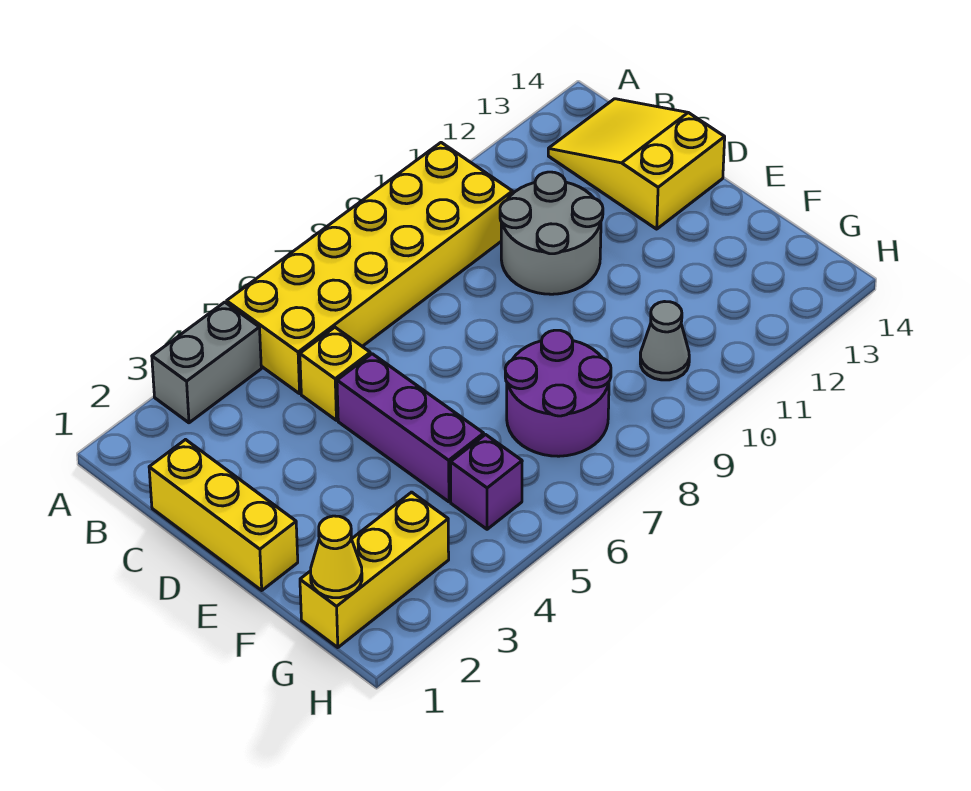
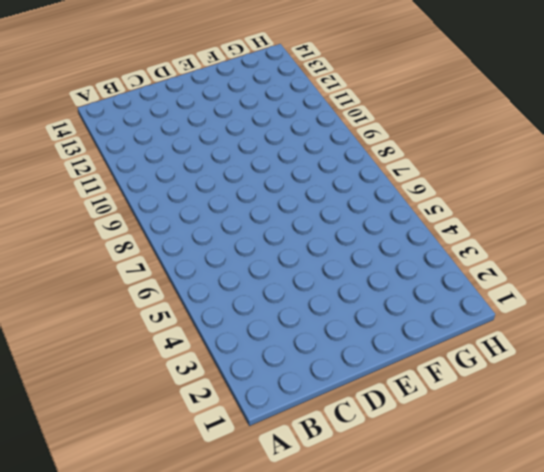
none -> grey 1x2 brick [152,302,261,423]
none -> yellow 2x6 brick [227,143,513,394]
none -> yellow 2x3 slope [548,99,725,229]

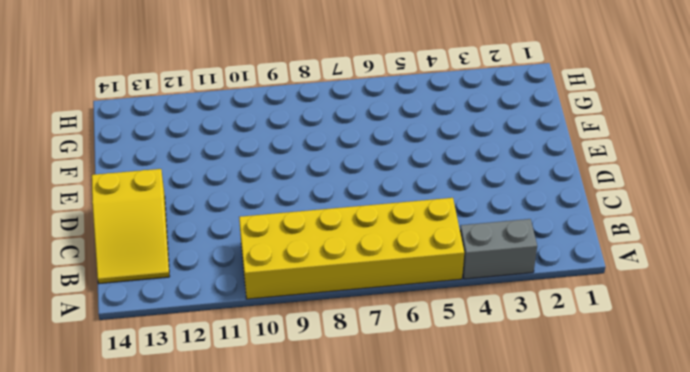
none -> yellow 1x3 brick [149,440,298,590]
none -> yellow 1x1 brick [300,327,370,420]
none -> grey 2x2 round brick [500,172,603,294]

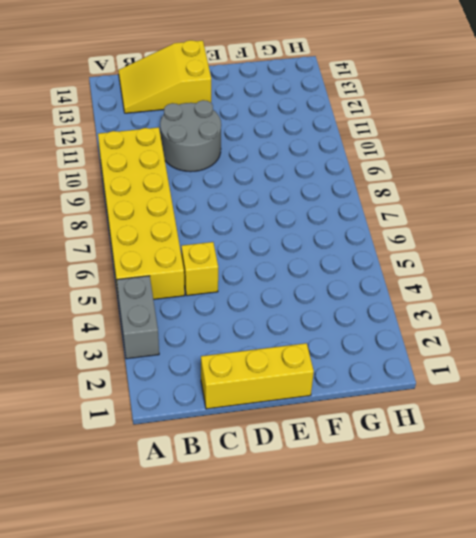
none -> purple 1x3 brick [337,354,484,502]
none -> purple 2x2 round brick [505,330,611,456]
none -> yellow 1x3 brick [300,492,449,648]

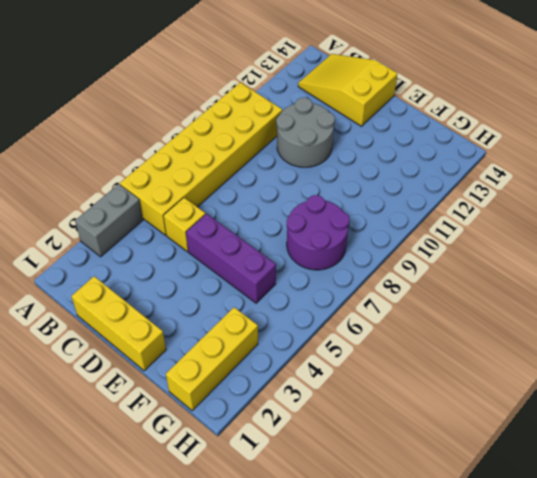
none -> purple 1x1 brick [451,435,522,529]
none -> grey 1x1 cone [640,302,689,380]
none -> yellow 1x1 cone [311,516,362,598]

